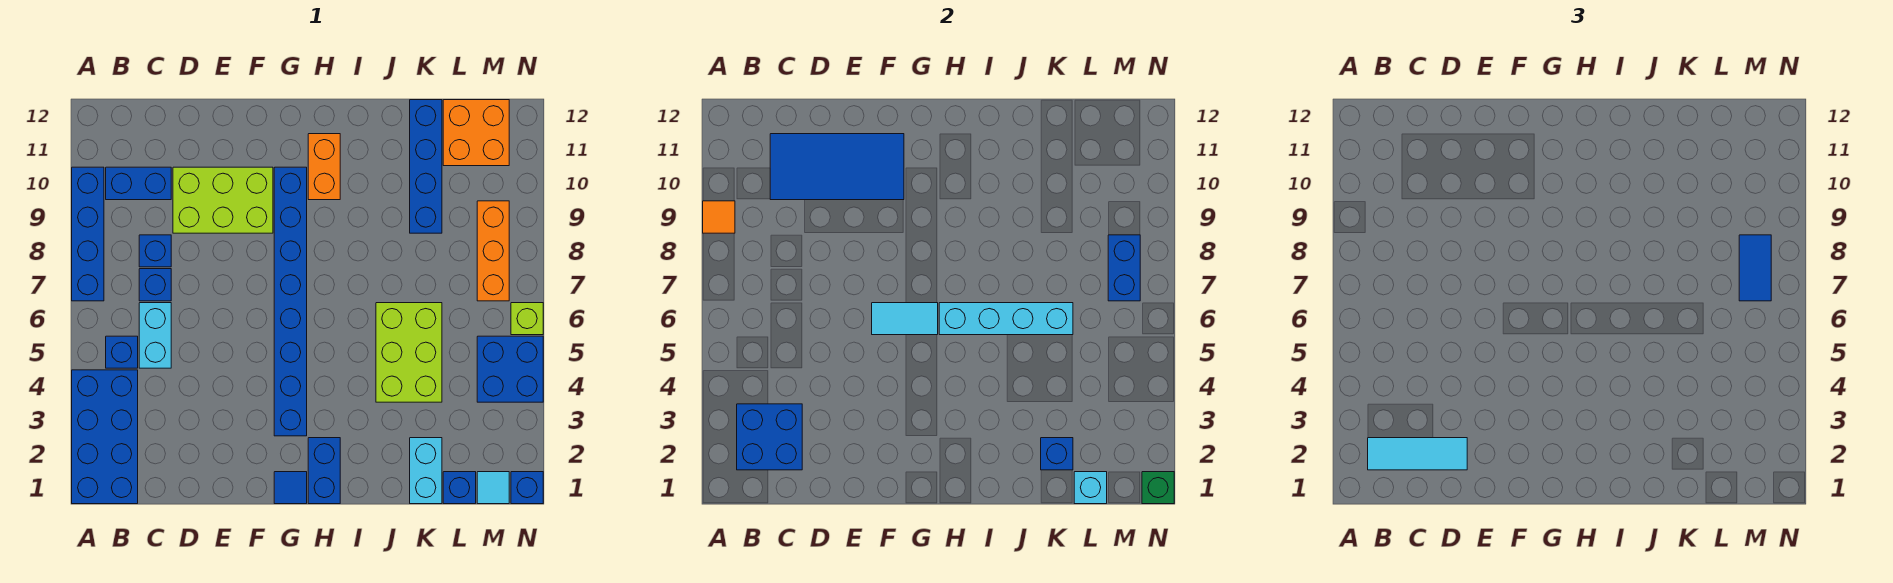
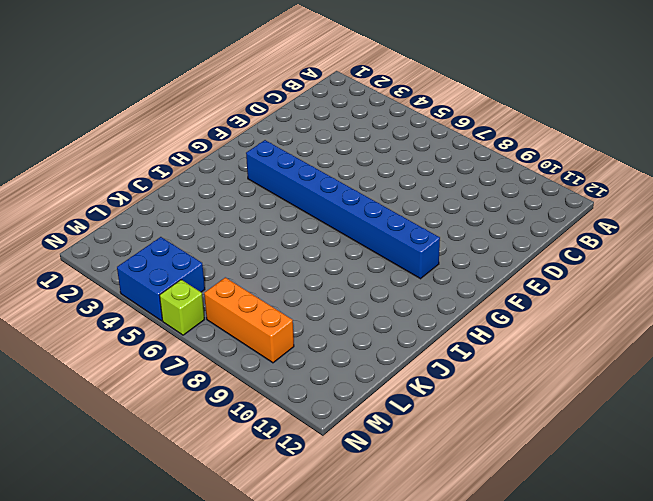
none -> blue 2x4 brick [72,370,138,504]
none -> blue 1x4 brick [72,167,104,301]
none -> blue 1x1 brick [106,336,138,368]
none -> blue 1x2 brick [106,167,171,200]

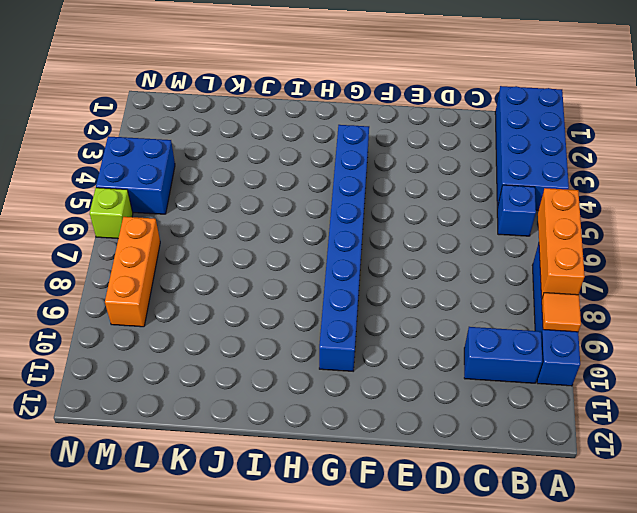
orange 1x3 brick [538,188,585,298] -> none
none -> cyan 1x2 brick [139,303,171,368]
none -> blue 1x1 brick [139,269,171,301]
none -> blue 1x1 brick [139,235,171,267]
none -> lime 2x3 brick [173,167,273,233]

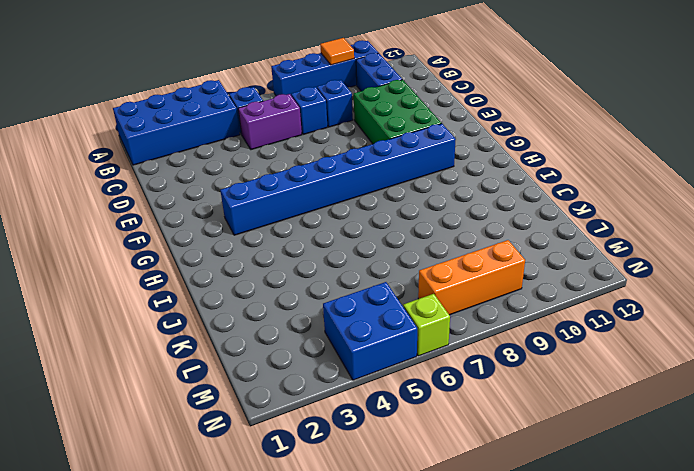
purple 1x2 brick [238,94,302,150] -> cyan 1x2 brick [139,303,171,368]
green 2x3 brick [354,80,441,144] -> lime 2x3 brick [173,167,273,233]
none -> blue 1x1 tile [274,472,307,504]
none -> blue 1x2 brick [308,438,340,504]
none -> orange 1x2 brick [308,134,340,200]
none -> lime 2x3 brick [376,303,442,402]

